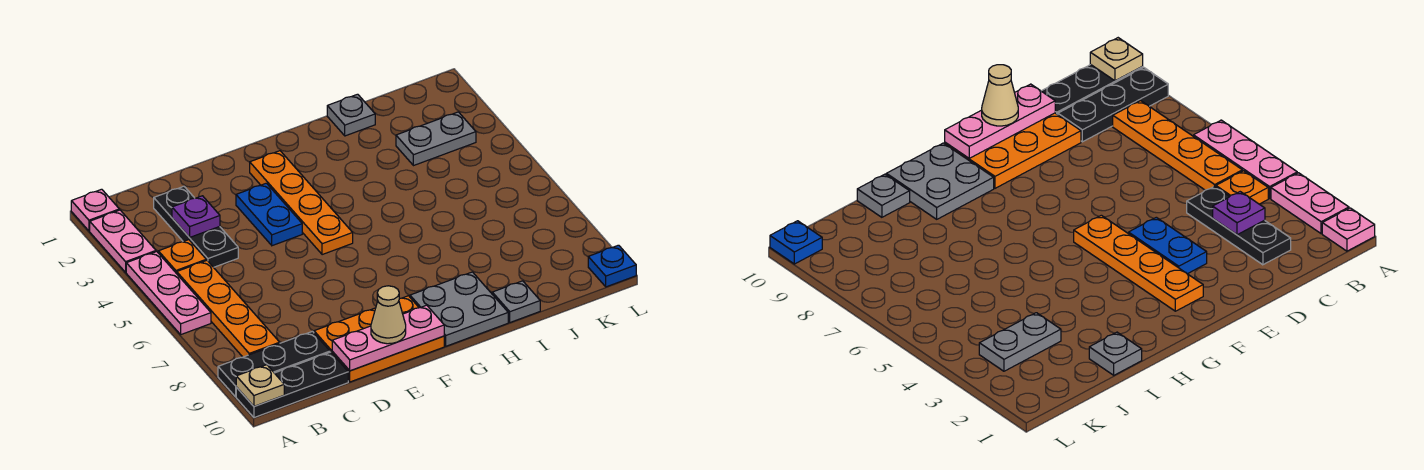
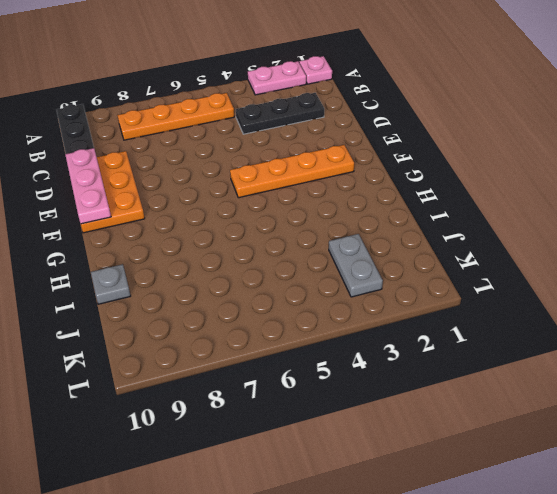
none -> pink 1x3 plate [126,252,211,334]
none -> black 1x3 plate [218,331,330,397]
none -> orange 1x1 plate [158,240,206,274]

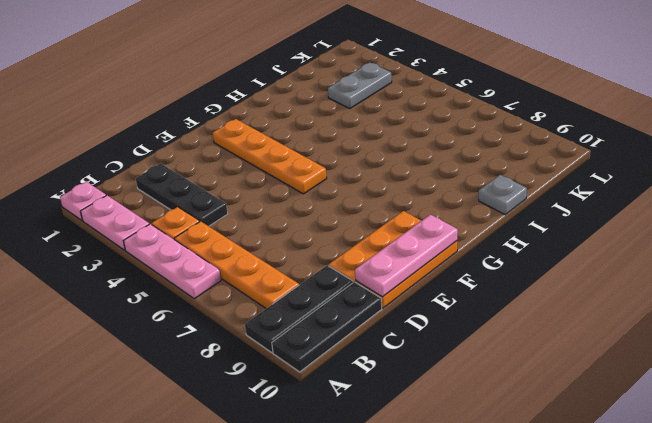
none -> blue 1x2 plate [236,183,302,246]
none -> grey 2x2 plate [410,272,508,346]
none -> grey 1x1 plate [327,94,375,136]

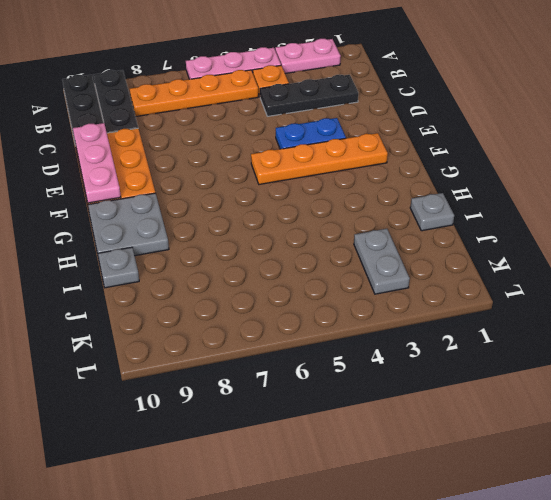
none -> pink 1x1 plate [71,189,119,231]
none -> blue 1x1 plate [588,245,636,287]
none -> tan 1x1 plate [236,365,284,406]

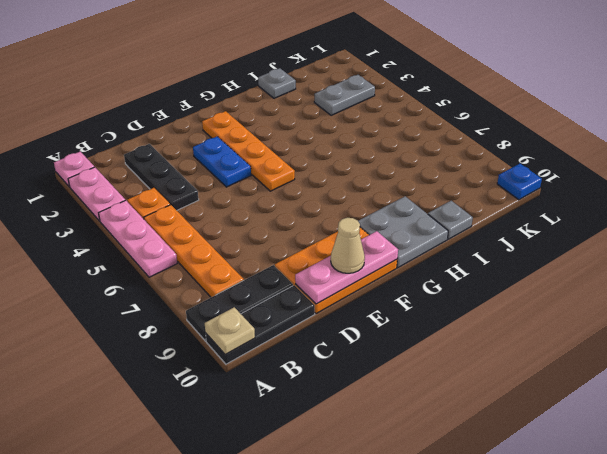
none -> purple 1x1 plate [172,196,220,238]

